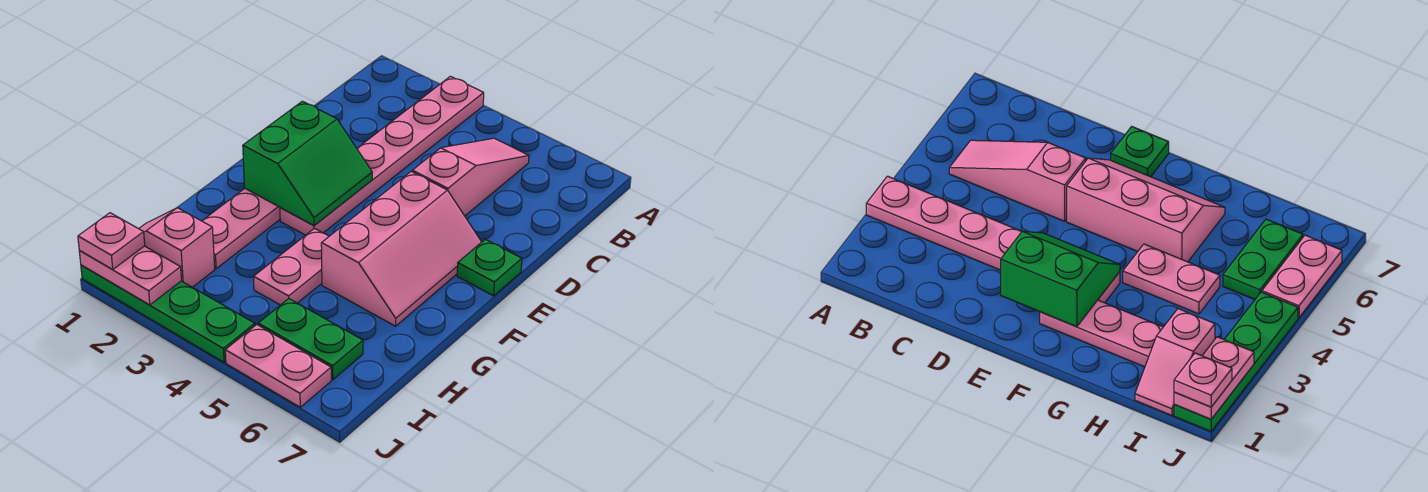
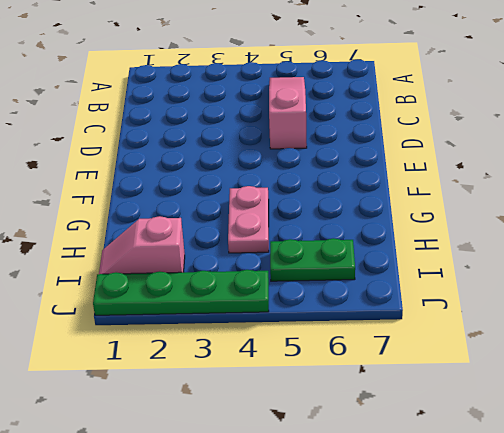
none -> pink 1x6 plate [280,76,484,235]
none -> pink 2x3 slope [321,172,481,326]
none -> green 1x1 plate [457,239,522,296]

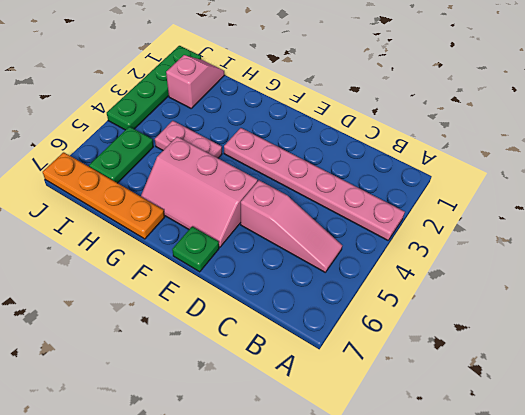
orange 1x4 plate [43,152,165,239] -> none
none -> pink 1x3 plate [202,189,280,268]
none -> pink 1x2 plate [225,325,331,407]
none -> green 2x2 slope [243,101,372,225]

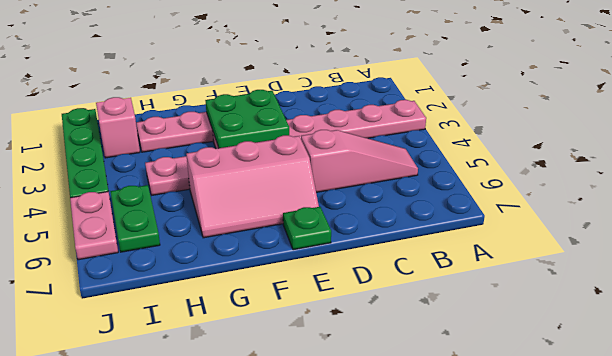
green 2x2 plate [205,90,289,148] -> green 2x2 slope [243,101,372,225]
none -> pink 1x2 plate [79,246,181,305]
none -> pink 1x1 plate [78,213,145,269]

